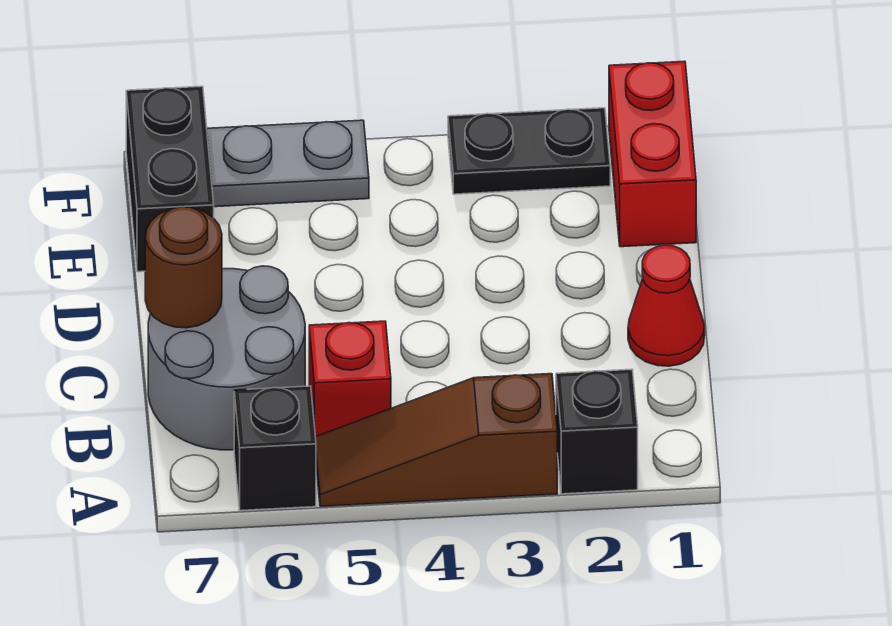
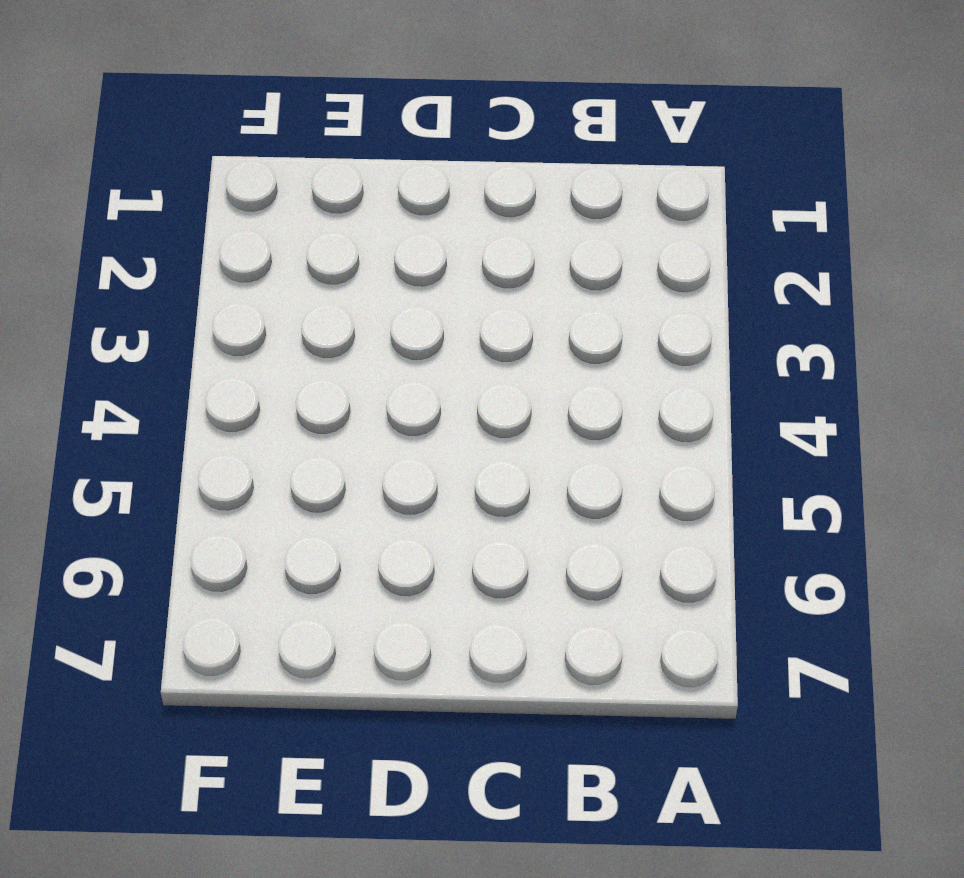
none -> black 1x1 brick [556,369,638,494]
none -> brown 1x3 slope [316,374,557,506]

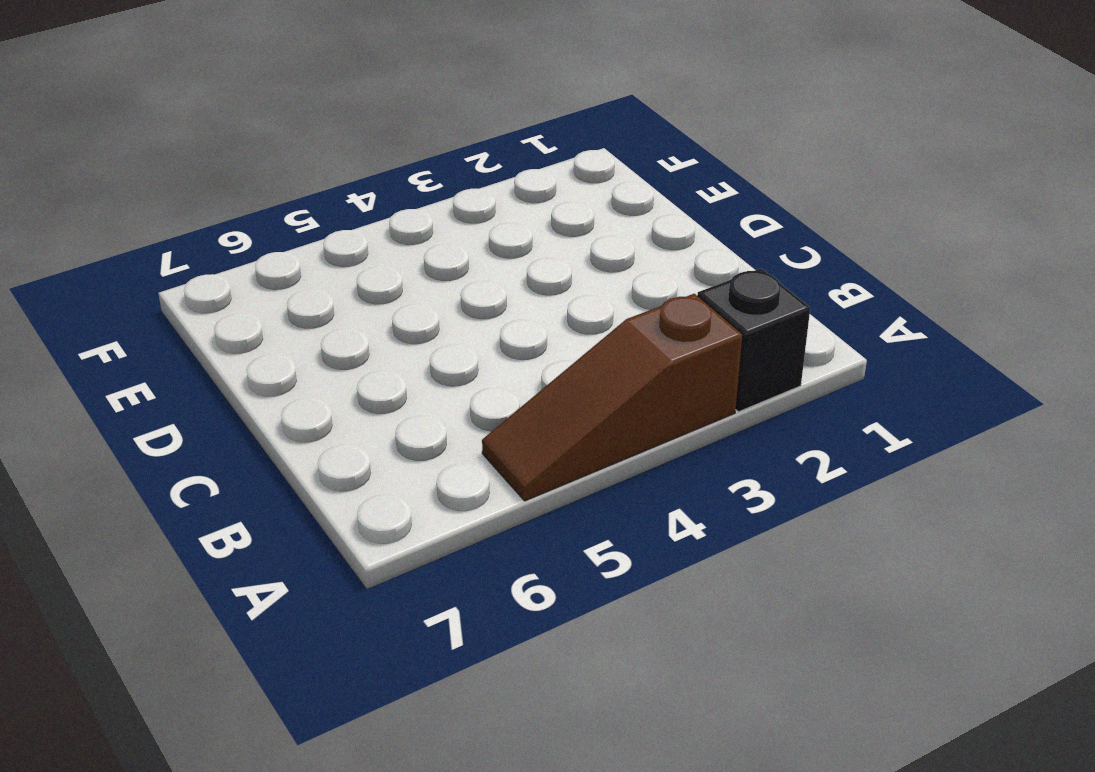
none -> black 1x1 brick [234,386,316,511]
none -> red 1x1 brick [309,321,391,437]

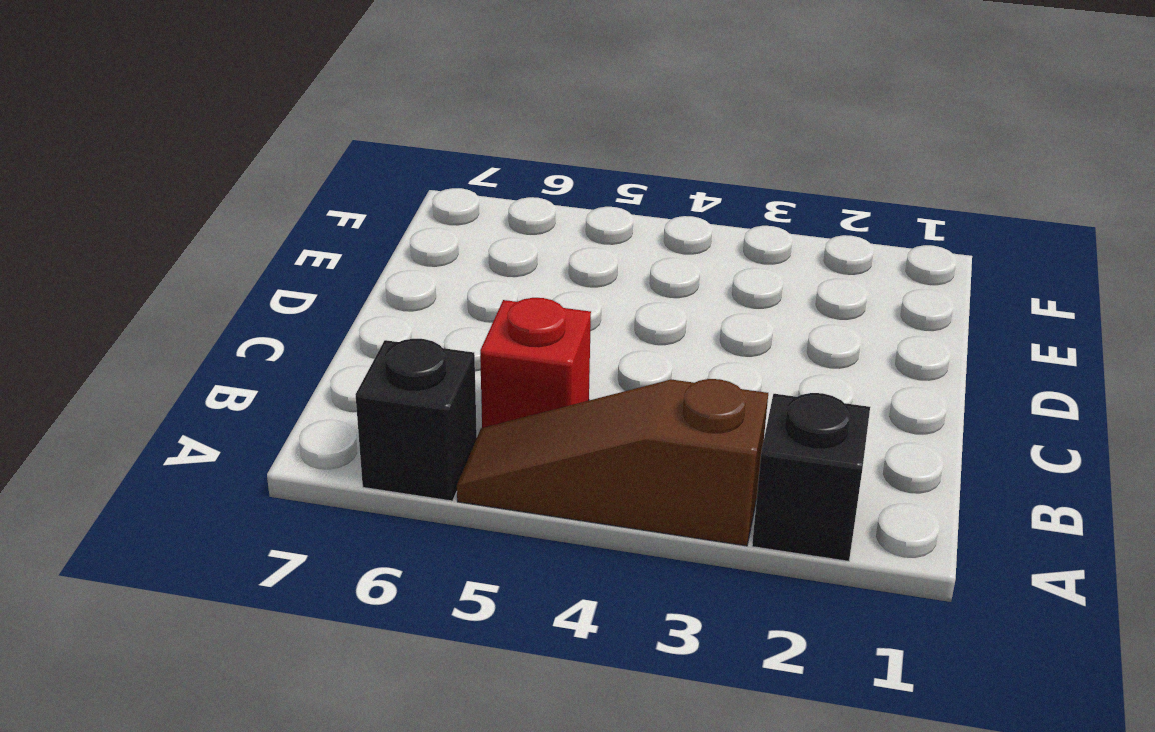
none -> grey 2x2 round brick [148,266,305,450]
none -> red 1x1 cone [628,245,705,366]

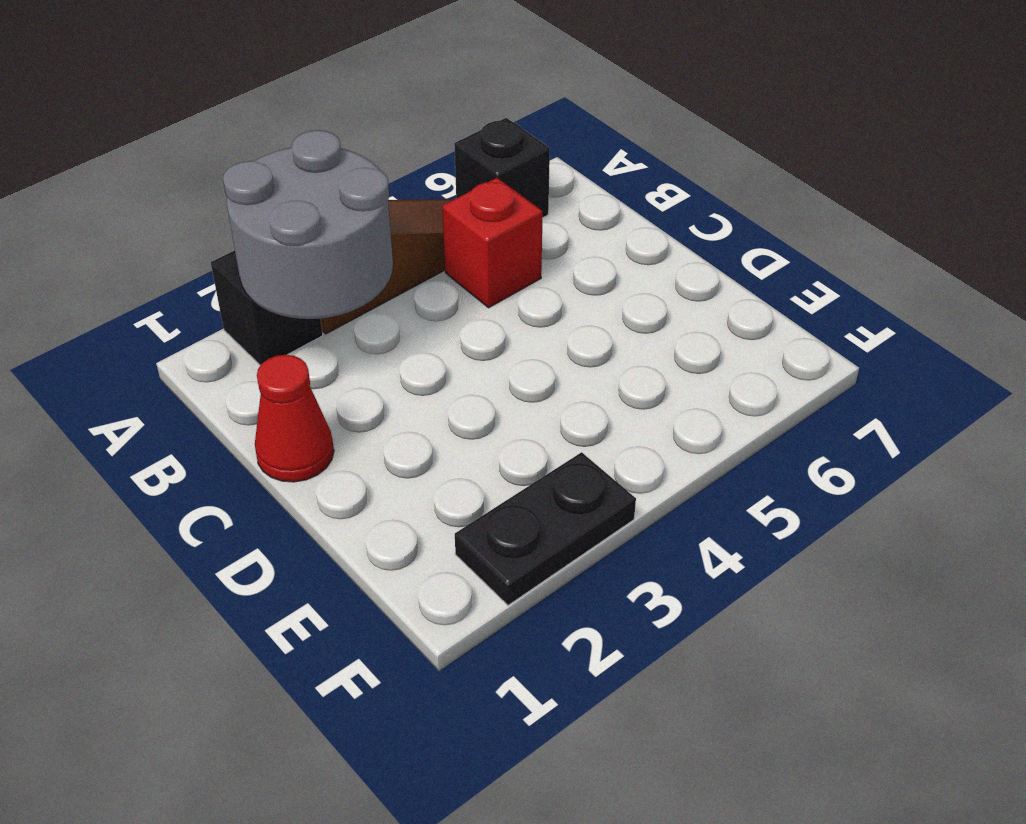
grey 2x2 round brick [223,130,393,319] -> grey 2x2 round brick moved to [148,266,305,450]
none -> red 1x2 brick [609,61,696,247]
none -> black 1x2 brick [126,86,214,272]

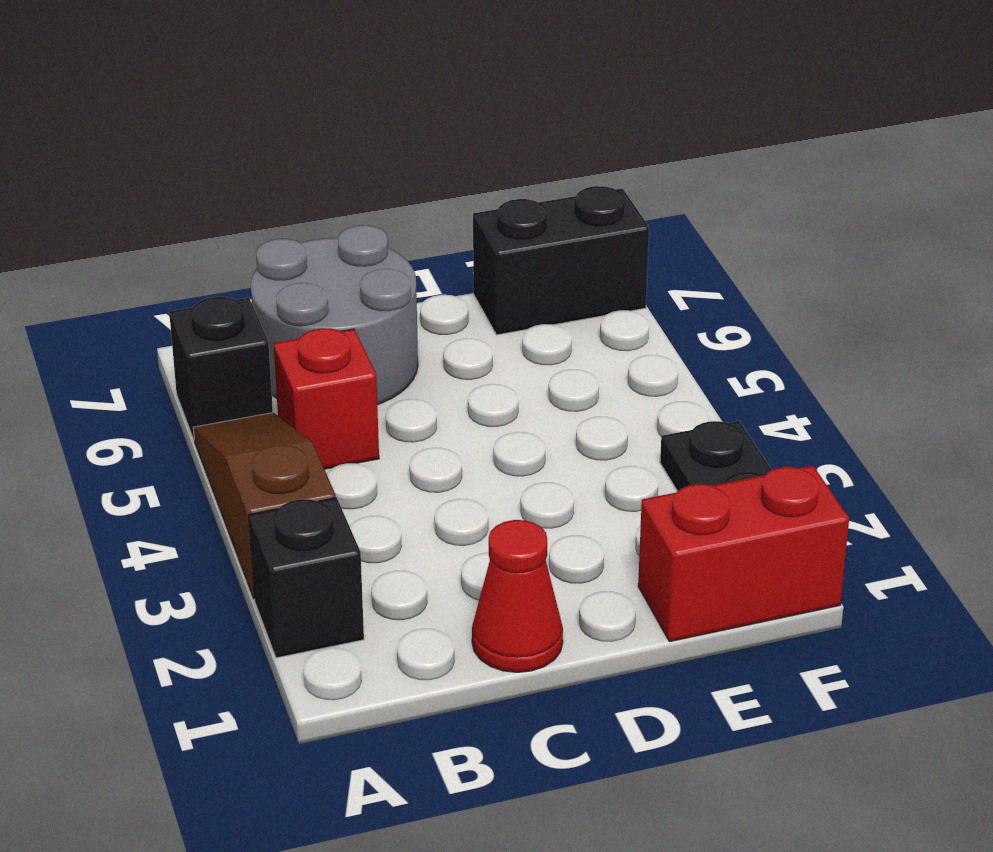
none -> grey 1x2 plate [207,120,369,207]
none -> brown 1x1 round brick [145,207,222,328]

